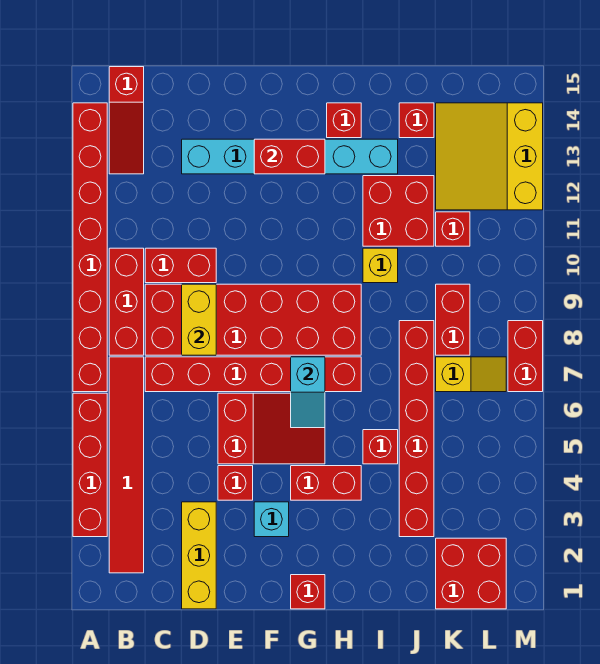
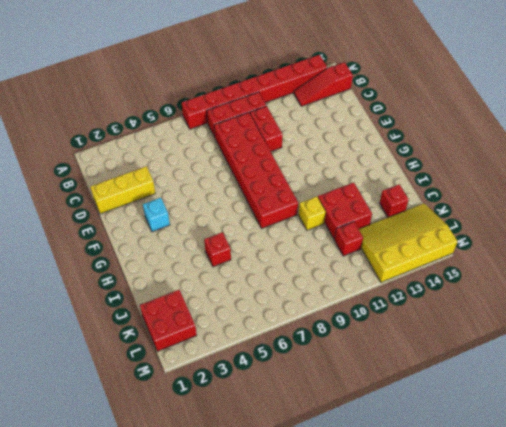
yellow 3x4 slope [359,204,458,282] -> yellow 3x3 slope [436,103,543,210]
none -> red 1x4 brick [73,393,107,537]
none -> red 1x6 tile [109,357,144,573]
none -> red 1x6 brick [145,357,361,392]
none -> cyan 1x6 brick [182,139,398,174]

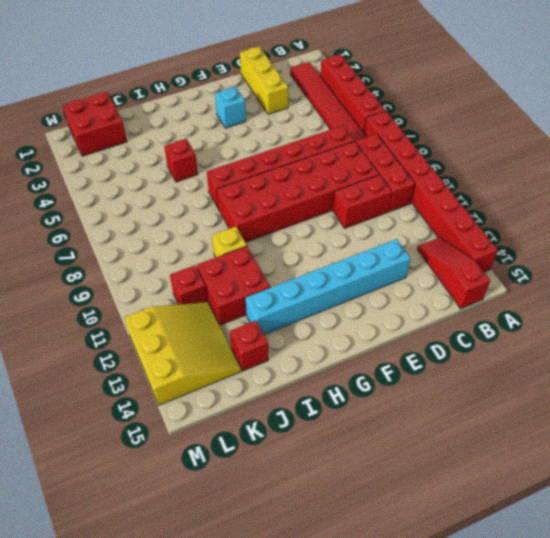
none -> red 1x1 brick [218,466,253,500]
none -> red 2x3 slope [218,393,325,464]
none -> red 1x1 brick [291,575,325,609]
none -> red 1x2 brick [291,466,361,500]

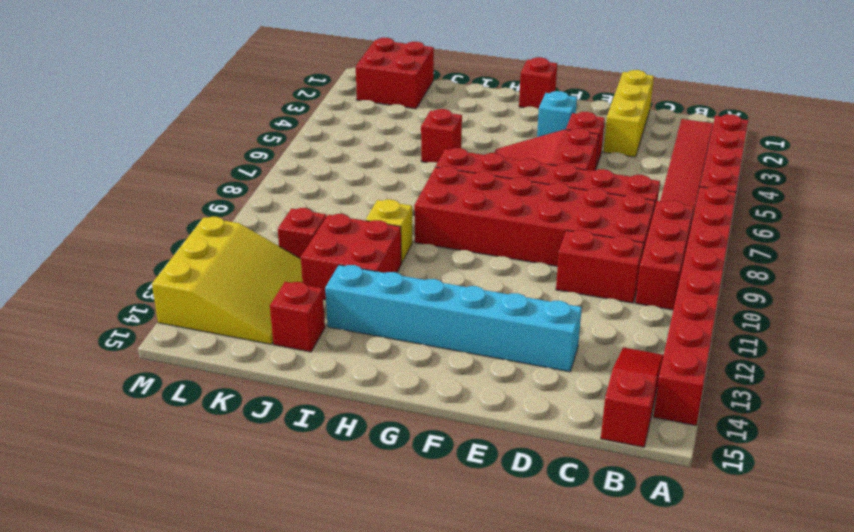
none -> red 1x2 brick [291,466,361,500]
none -> red 1x1 brick [327,103,361,138]
none -> red 1x6 brick [399,321,434,537]
none -> yellow 1x2 slope [436,357,506,392]

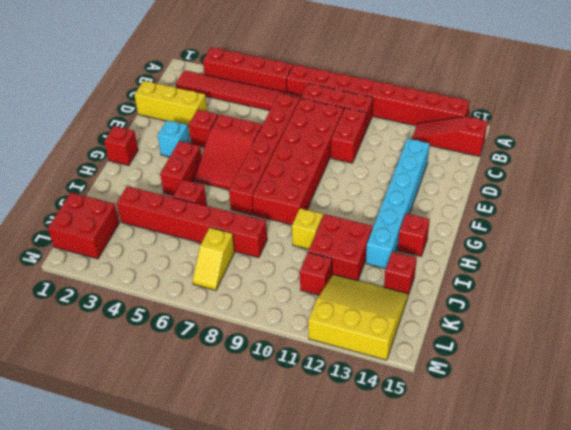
none -> red 1x2 brick [436,284,470,355]
none -> red 1x2 brick [508,321,543,392]
none -> yellow 1x2 brick [182,284,216,355]
none -> red 1x2 brick [254,139,325,174]

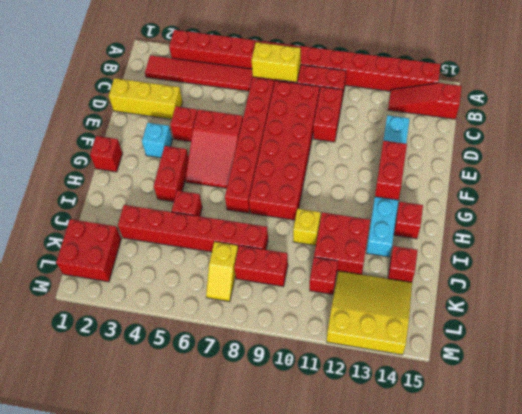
yellow 1x2 brick [252,42,301,82] -> yellow 1x2 brick moved to [182,284,216,355]
none -> red 1x2 brick [508,321,543,392]
none -> cyan 1x2 slope [291,357,325,428]

